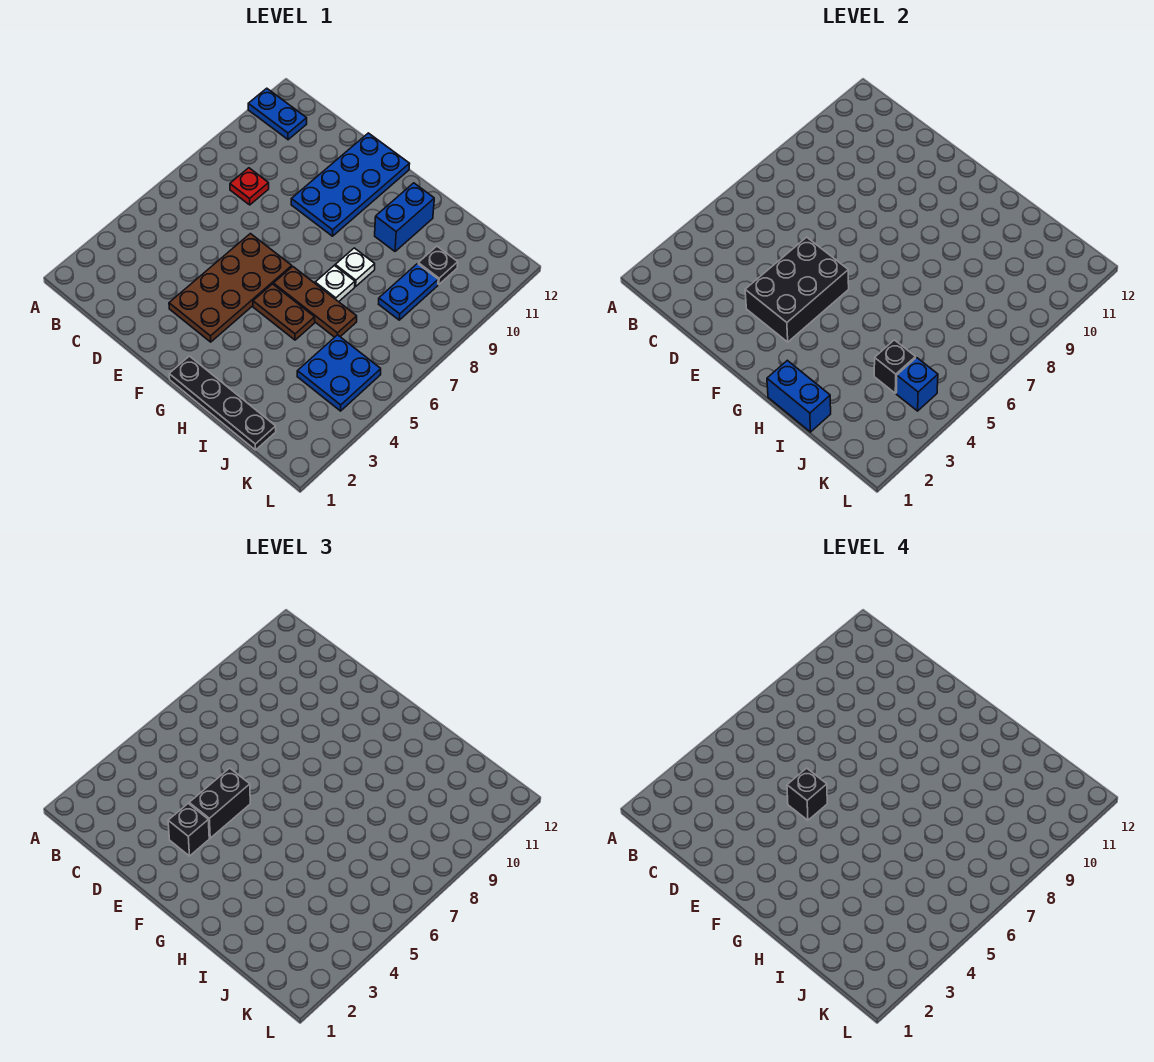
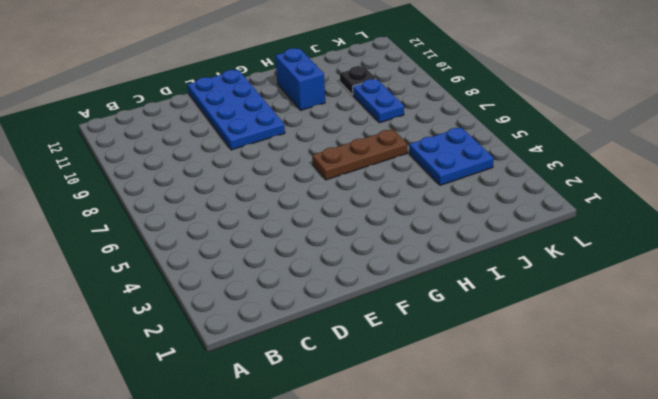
none -> blue 1x2 plate [248,88,307,140]
none -> red 1x1 plate [230,168,269,205]
none -> brown 2x4 plate [169,234,292,342]

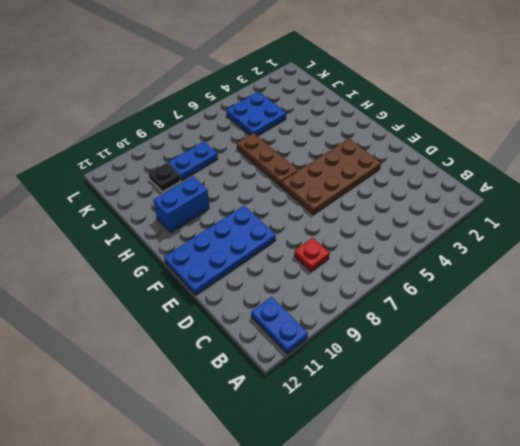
none -> black 1x4 plate [169,356,276,450]
none -> brown 1x2 plate [253,284,315,340]
none -> white 1x1 plate [315,265,355,302]

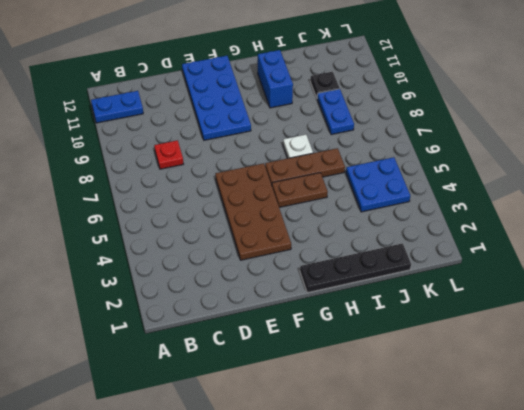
none -> white 1x1 plate [335,248,375,286]
none -> black 2x3 brick [745,237,849,342]
none -> blue 1x2 brick [767,360,831,432]

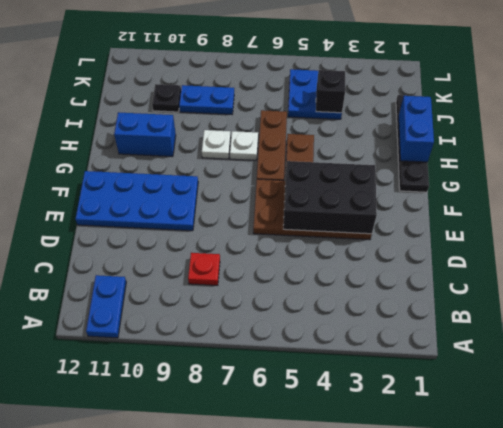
none -> blue 1x1 brick [896,358,938,411]
none -> black 1x1 brick [168,804,209,856]
none -> black 1x2 brick [189,768,250,838]

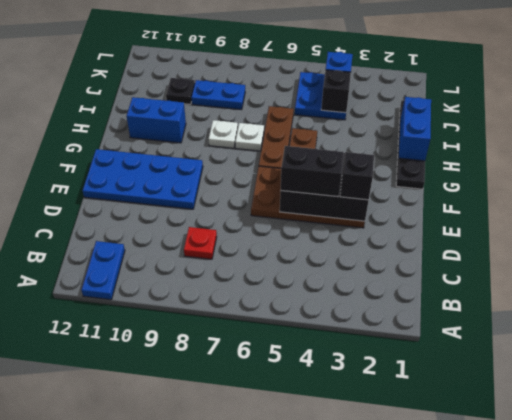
none -> black 1x1 brick [787,768,827,820]

